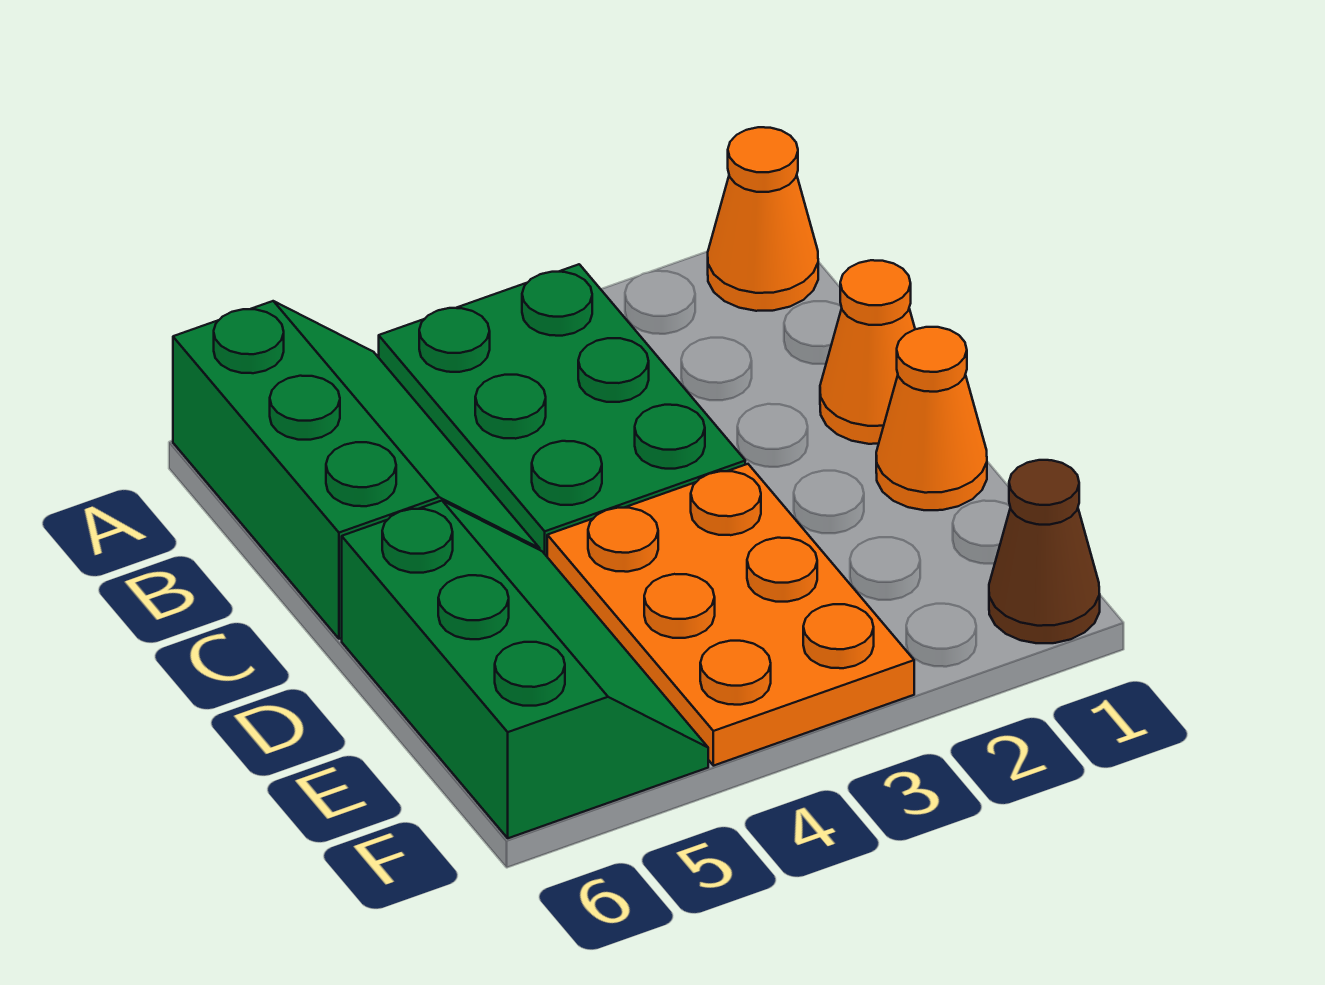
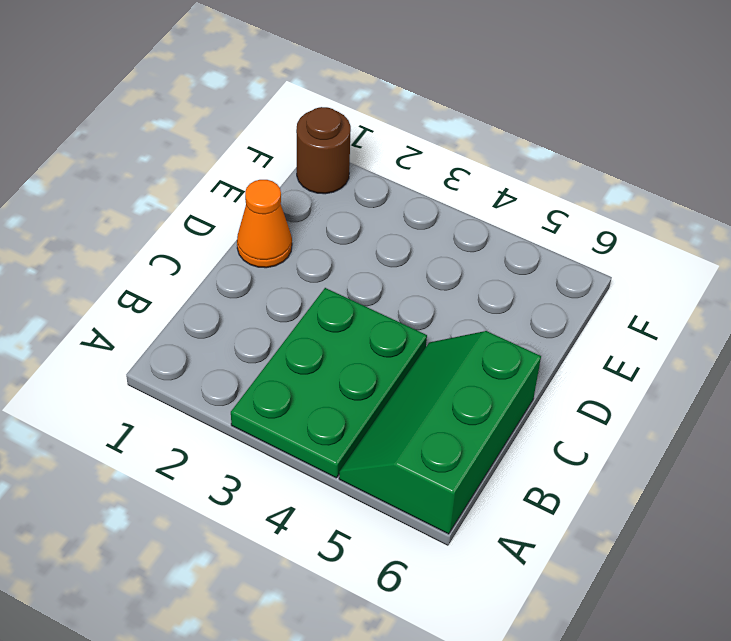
brown 1x1 round brick [296,107,351,194] -> brown 1x1 cone [989,460,1100,643]
none -> orange 1x1 cone [708,127,818,311]
none -> orange 1x1 cone [820,260,915,444]

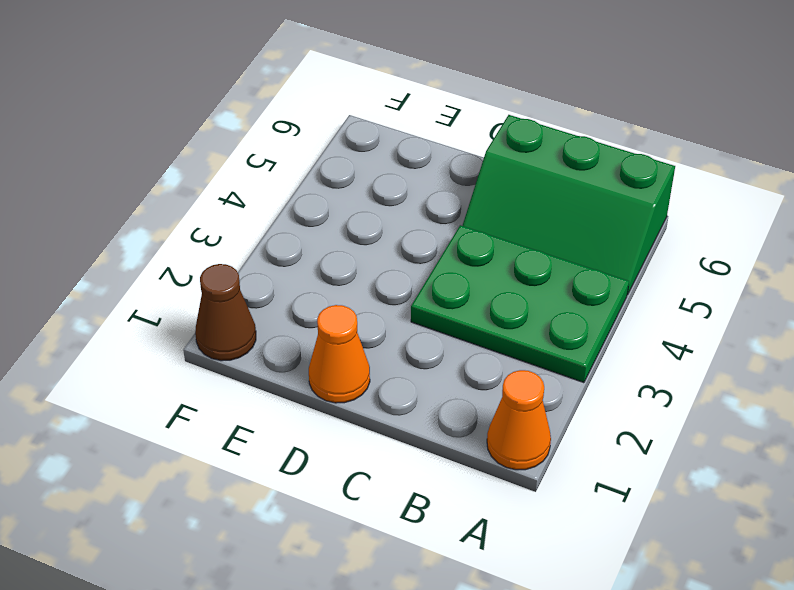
none -> orange 1x1 cone [820,260,915,444]
none -> orange 2x3 plate [547,464,914,766]

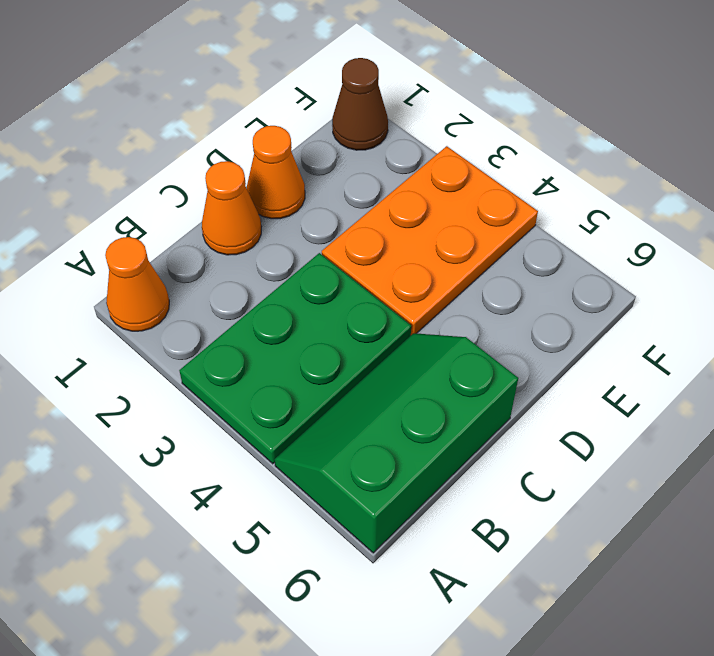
none -> green 2x3 slope [342,501,708,838]

